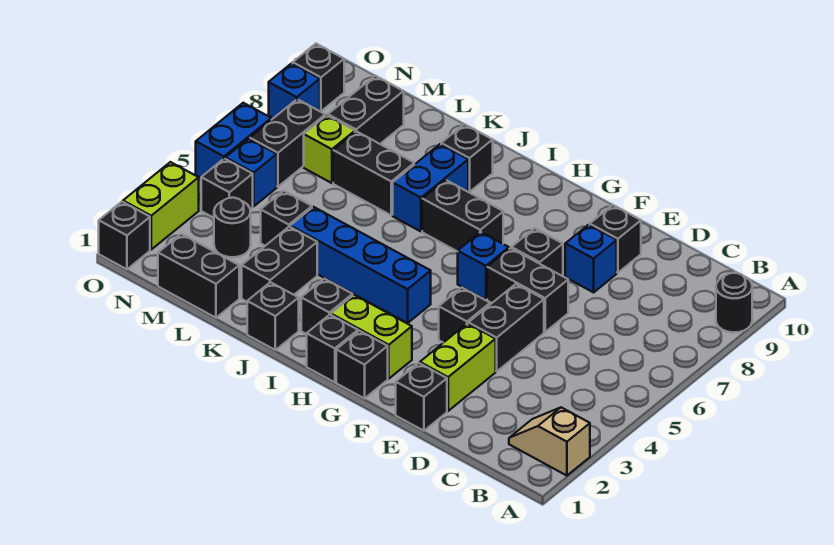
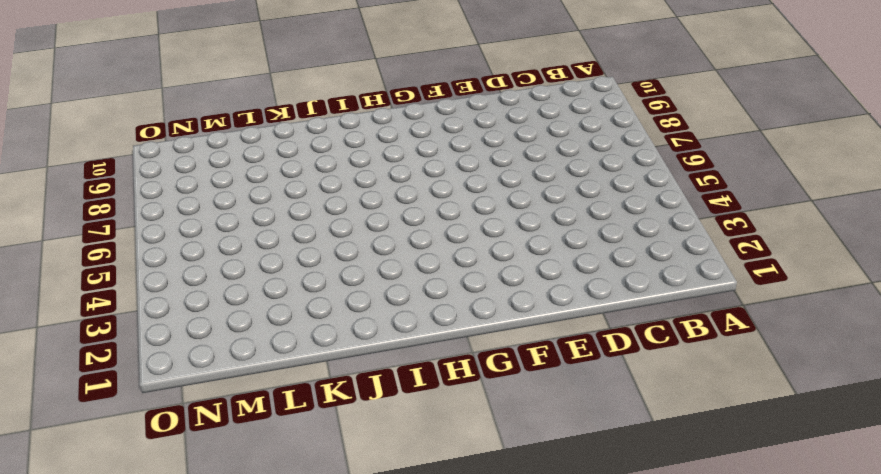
none -> tan 1x2 slope [509,407,590,476]
none -> black 1x1 round brick [716,273,752,333]
none -> black 1x1 brick [396,363,447,431]
none -> lime 1x2 brick [420,323,496,411]

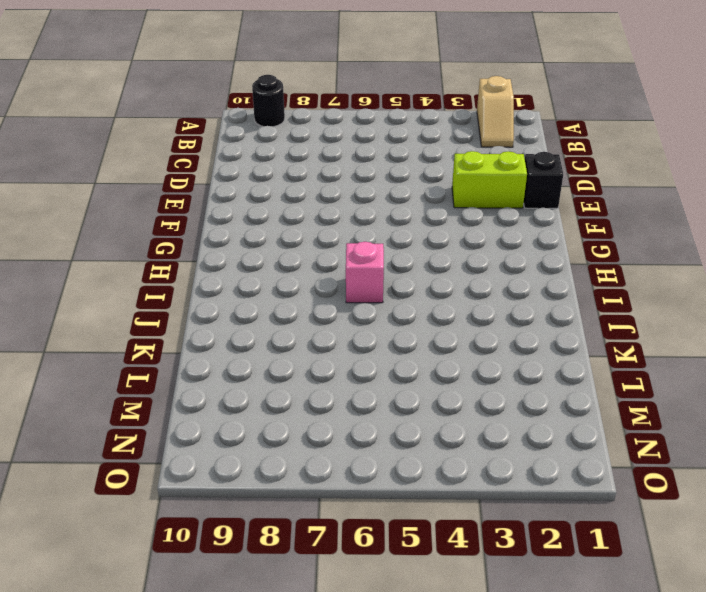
pink 1x1 brick [346,242,384,303] -> none
none -> black 1x2 brick [468,284,544,371]
none -> black 1x2 brick [487,248,568,332]
none -> blue 1x1 brick [565,225,617,292]
none -> black 1x1 brick [590,205,641,273]

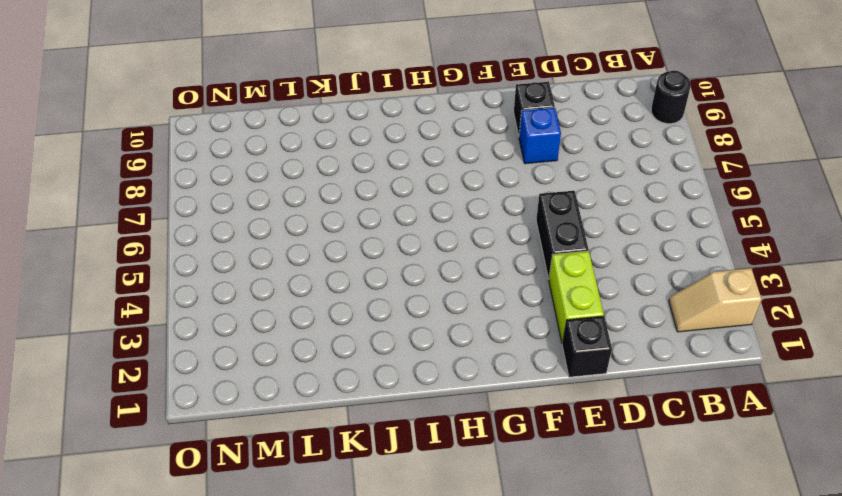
none -> black 1x2 brick [487,248,568,332]
none -> black 1x1 brick [439,288,490,343]
none -> black 1x1 brick [512,228,563,276]
none -> black 1x1 brick [336,331,388,399]

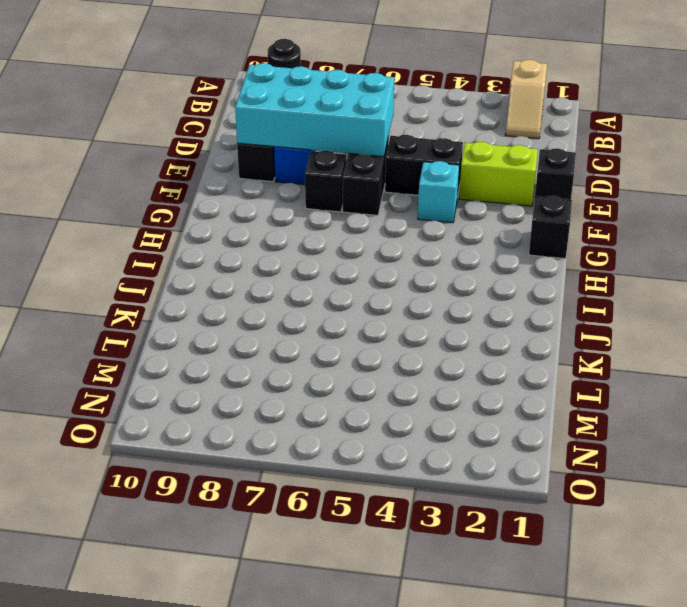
cyan 2x4 brick [235,63,394,157] -> none
cyan 1x1 brick [418,161,459,223] -> black 1x1 brick [439,288,490,343]
none -> lime 1x2 brick [331,295,412,379]
none -> blue 1x1 brick [458,232,509,300]
none -> black 1x1 brick [307,315,358,382]
none -> blue 1x4 brick [290,207,431,323]

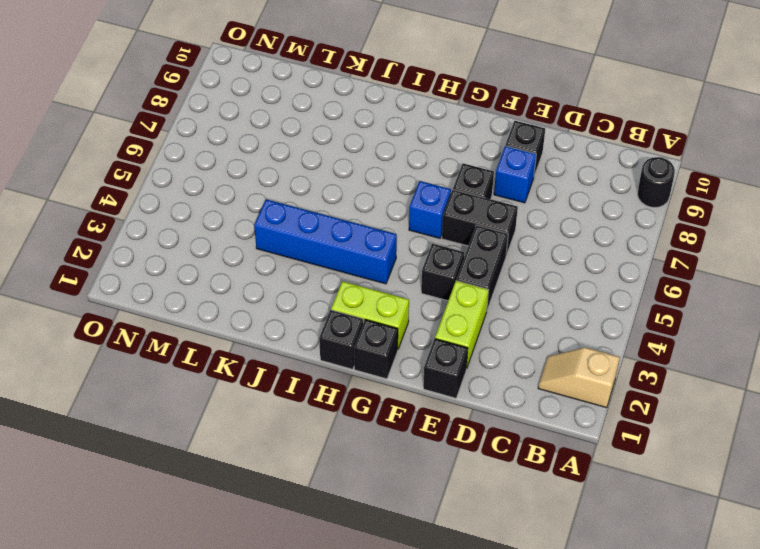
none -> black 1x2 brick [422,180,503,252]
none -> black 1x1 brick [301,279,353,334]
none -> black 1x1 brick [247,282,299,350]
none -> blue 1x2 brick [393,144,468,231]

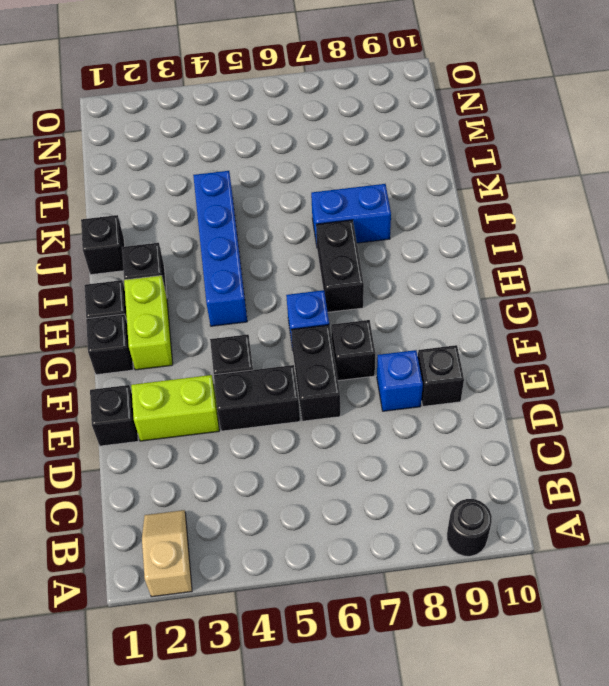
none -> black 1x1 brick [441,124,493,192]
none -> black 1x2 brick [242,227,317,302]
none -> black 1x2 brick [333,131,414,215]
none -> black 1x2 brick [158,234,239,318]

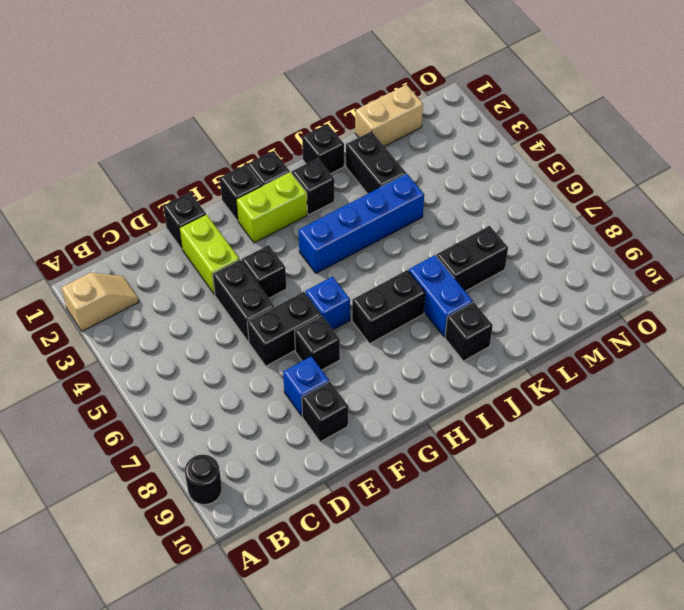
tan 1x2 brick [355,85,423,146] -> black 1x2 brick [158,234,239,318]
none -> black 1x1 brick [261,191,312,246]
none -> black 1x1 round brick [214,198,251,257]
none -> lime 1x1 brick [304,115,355,183]
none -> black 1x2 brick [328,76,404,144]

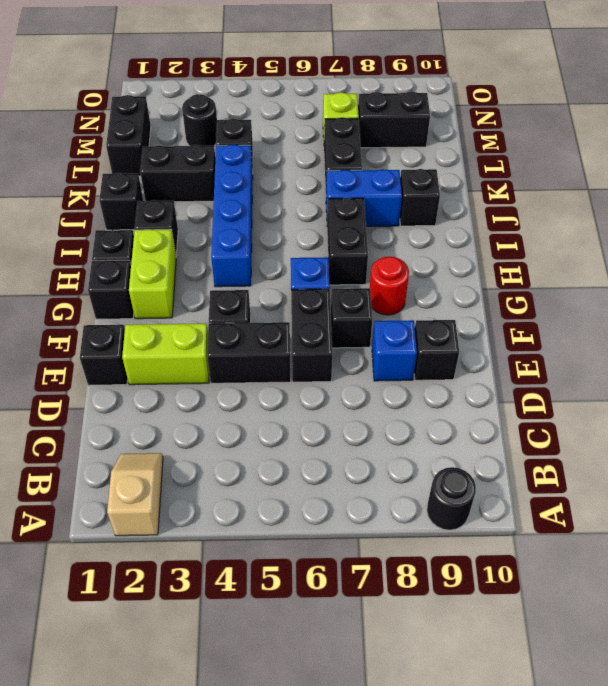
red 1x1 round brick [370,257,409,315] -> none
none -> black 1x1 brick [201,158,253,218]
none -> blue 1x1 brick [225,139,277,206]
none -> black 1x2 brick [250,99,325,187]
none -> black 1x1 brick [99,202,150,269]

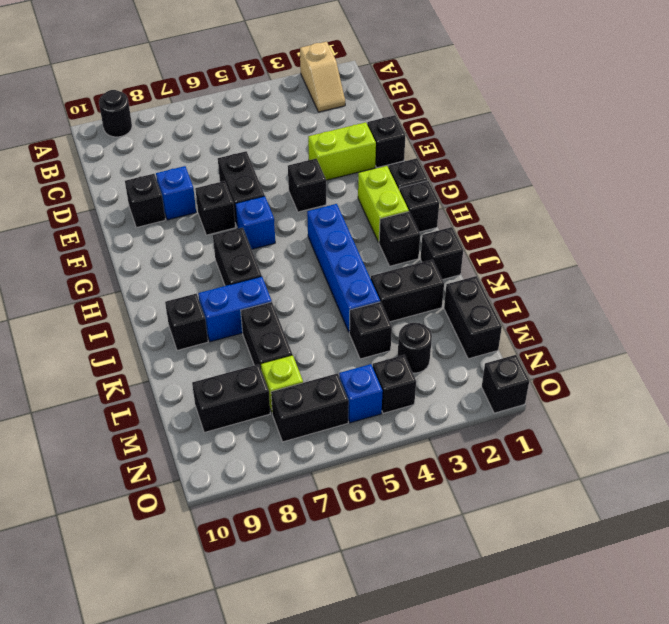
none -> black 1x2 brick [468,284,544,371]
none -> lime 1x2 brick [123,162,199,249]
none -> blue 1x2 brick [196,103,271,178]
none -> blue 1x1 brick [269,63,320,118]

